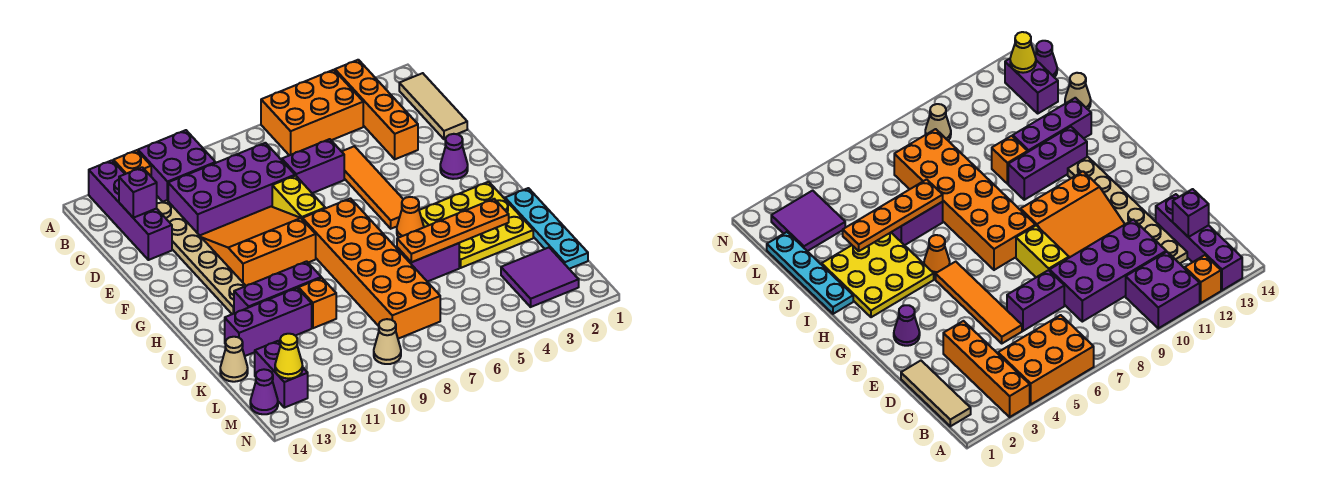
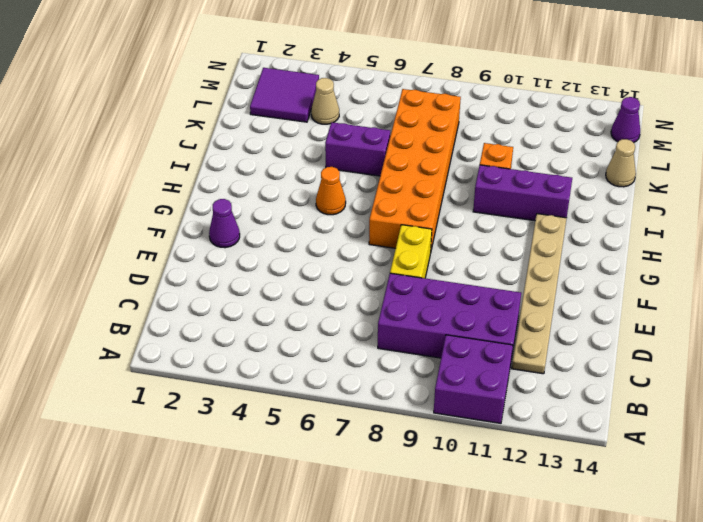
tan 1x1 cone [311,78,339,124] -> tan 1x1 cone moved to [374,319,401,364]
none -> orange 1x4 brick [335,60,418,159]
none -> orange 2x3 brick [261,70,363,155]
none -> orange 1x1 brick [113,150,151,176]

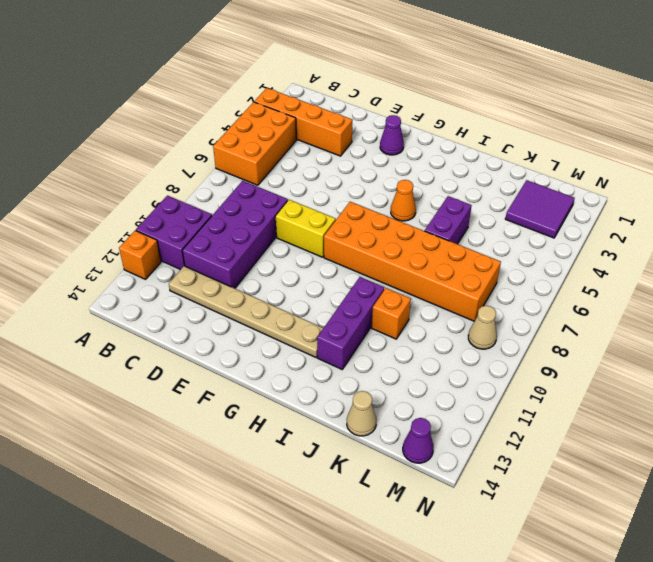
none -> purple 1x4 brick [89,160,172,260]
none -> tan 1x3 tile [399,73,467,139]
none -> orange 1x4 tile [341,146,403,229]

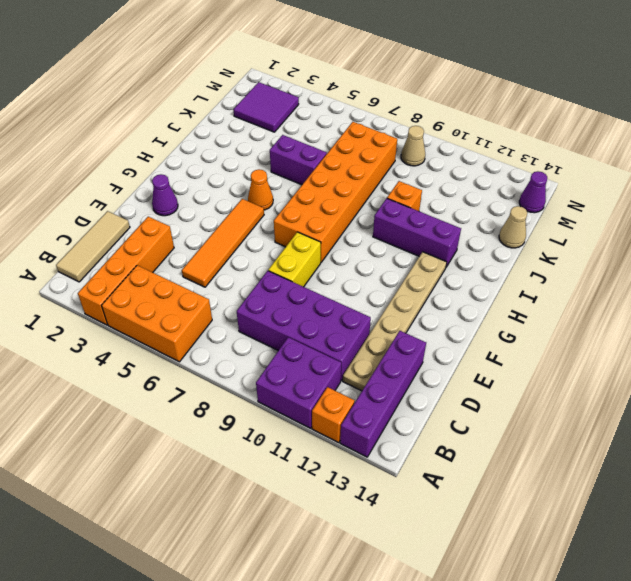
none -> purple 1x2 brick [282,139,344,193]
none -> orange 3x3 slope [200,207,316,286]
none -> yellow 3x3 plate [419,182,533,268]

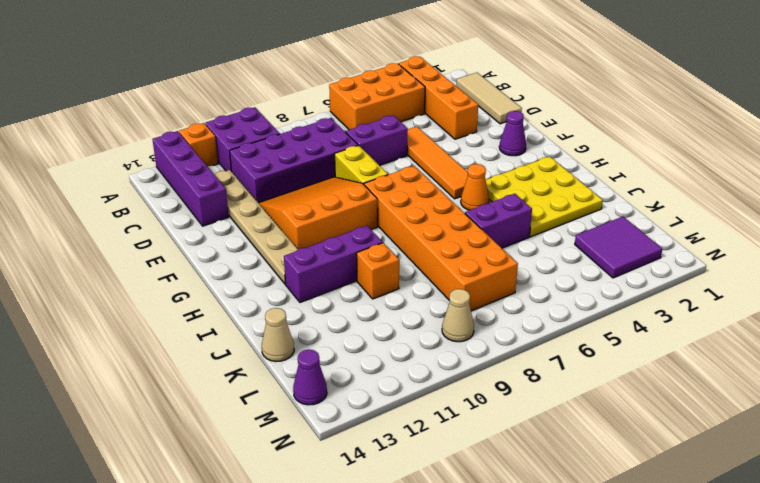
none -> cyan 1x4 plate [505,188,588,269]
none -> purple 1x3 brick [225,288,312,356]
none -> purple 1x2 brick [255,341,308,408]

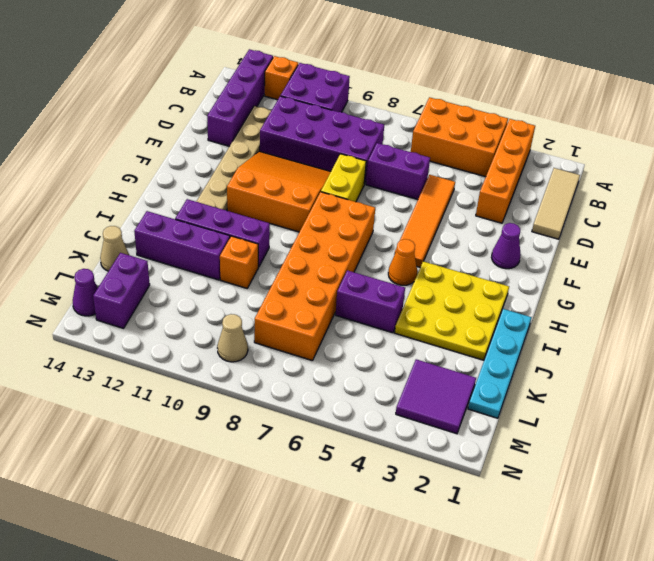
none -> purple 1x1 brick [119,167,157,218]
none -> orange 1x4 plate [397,199,509,262]
none -> yellow 1x1 cone [275,334,303,379]

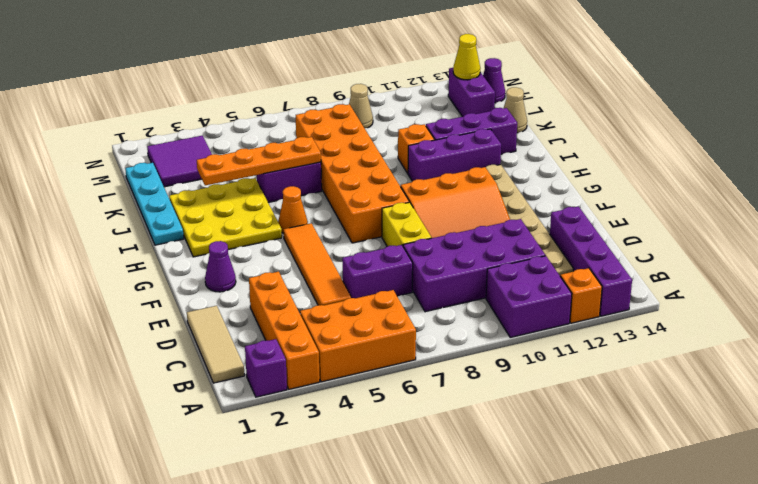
purple 1x1 brick [245,339,287,397] -> purple 1x1 brick moved to [119,167,157,218]

